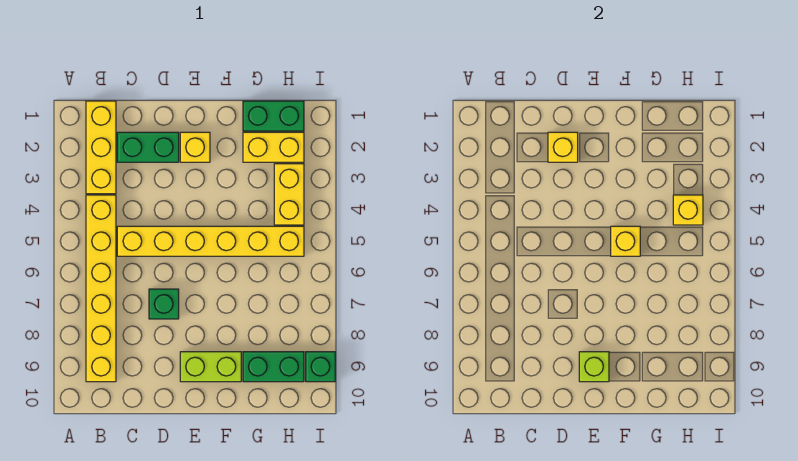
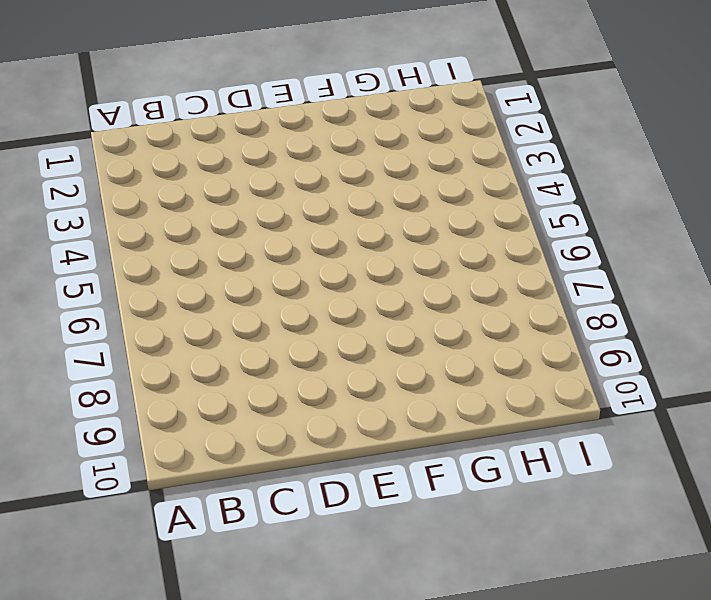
none -> yellow 1x3 brick [86,101,116,194]
none -> yellow 1x6 brick [86,195,116,382]
none -> green 1x2 brick [117,132,179,162]

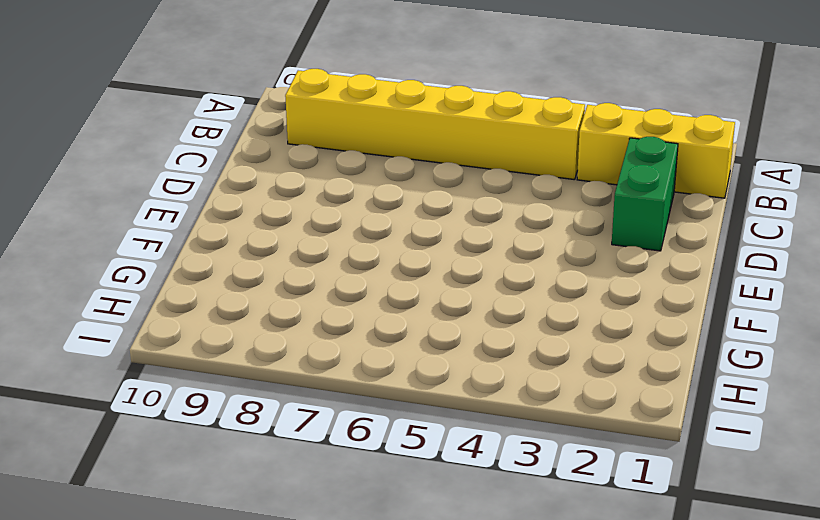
none -> yellow 1x6 brick [117,226,304,256]
none -> green 1x1 brick [149,289,179,319]
none -> yellow 1x1 brick [180,132,210,162]

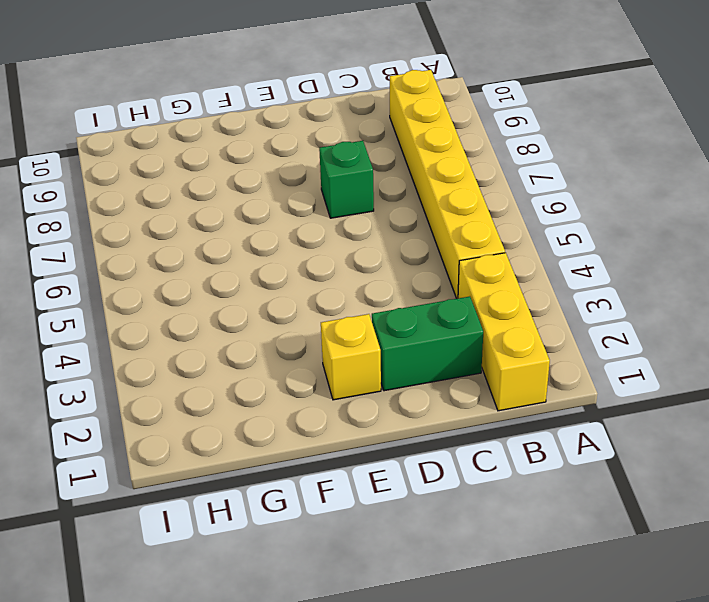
none -> yellow 1x6 brick [117,226,304,256]
none -> lime 1x2 brick [180,352,241,382]
none -> green 1x2 brick [243,101,304,131]

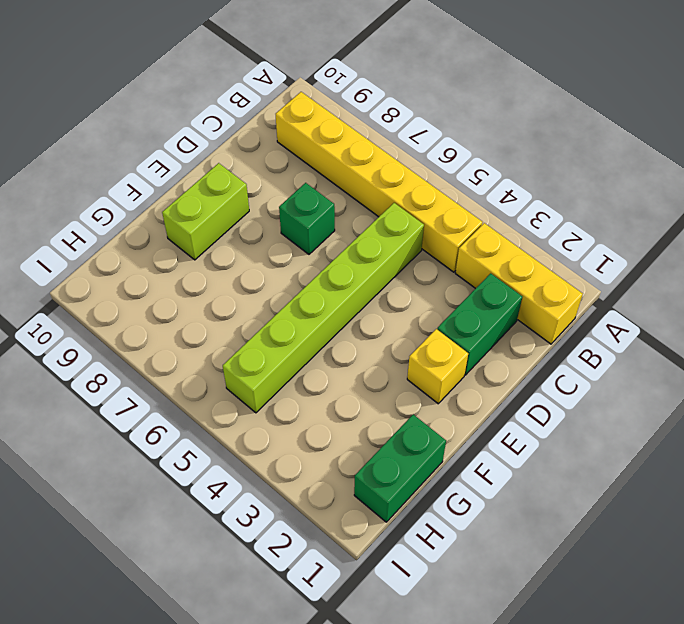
lime 1x6 brick [223,203,424,413] -> yellow 1x6 brick [117,226,304,256]
none -> yellow 1x2 brick [243,132,304,162]
none -> green 1x2 brick [243,352,304,382]
none -> yellow 1x2 brick [274,164,304,225]

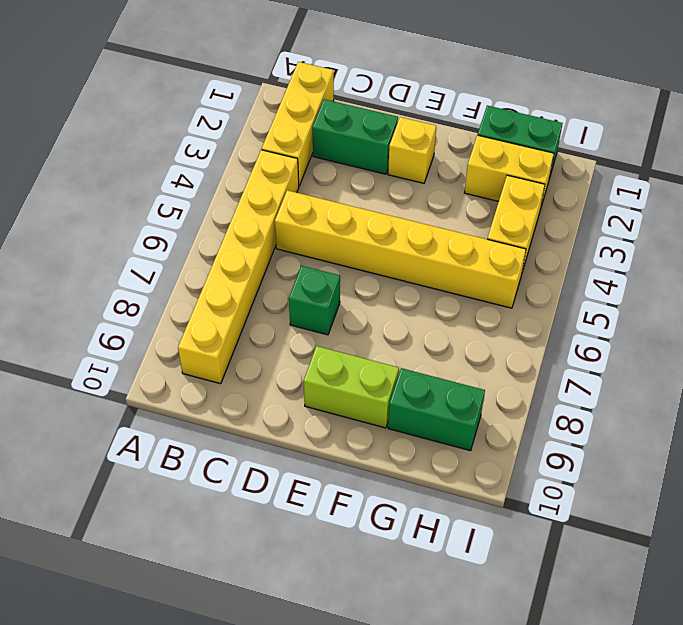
none -> green 1x1 brick [306,352,335,382]
none -> yellow 1x1 brick [548,132,578,162]
none -> lime 1x1 brick [579,352,609,382]

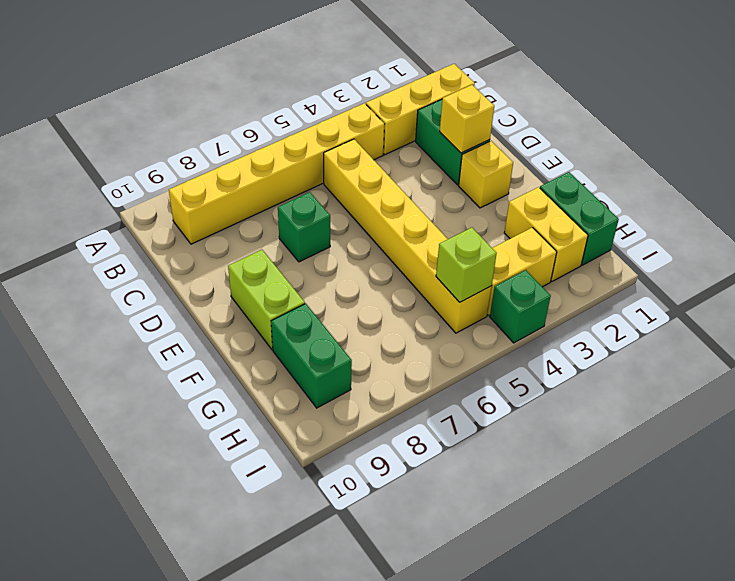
lime 1x1 brick [436,228,497,302] -> lime 1x1 brick moved to [579,352,609,382]
green 1x1 brick [490,270,551,343] -> green 1x1 brick moved to [306,352,335,382]
none -> yellow 1x1 brick [611,226,640,256]
none -> yellow 1x1 brick [673,195,703,225]

